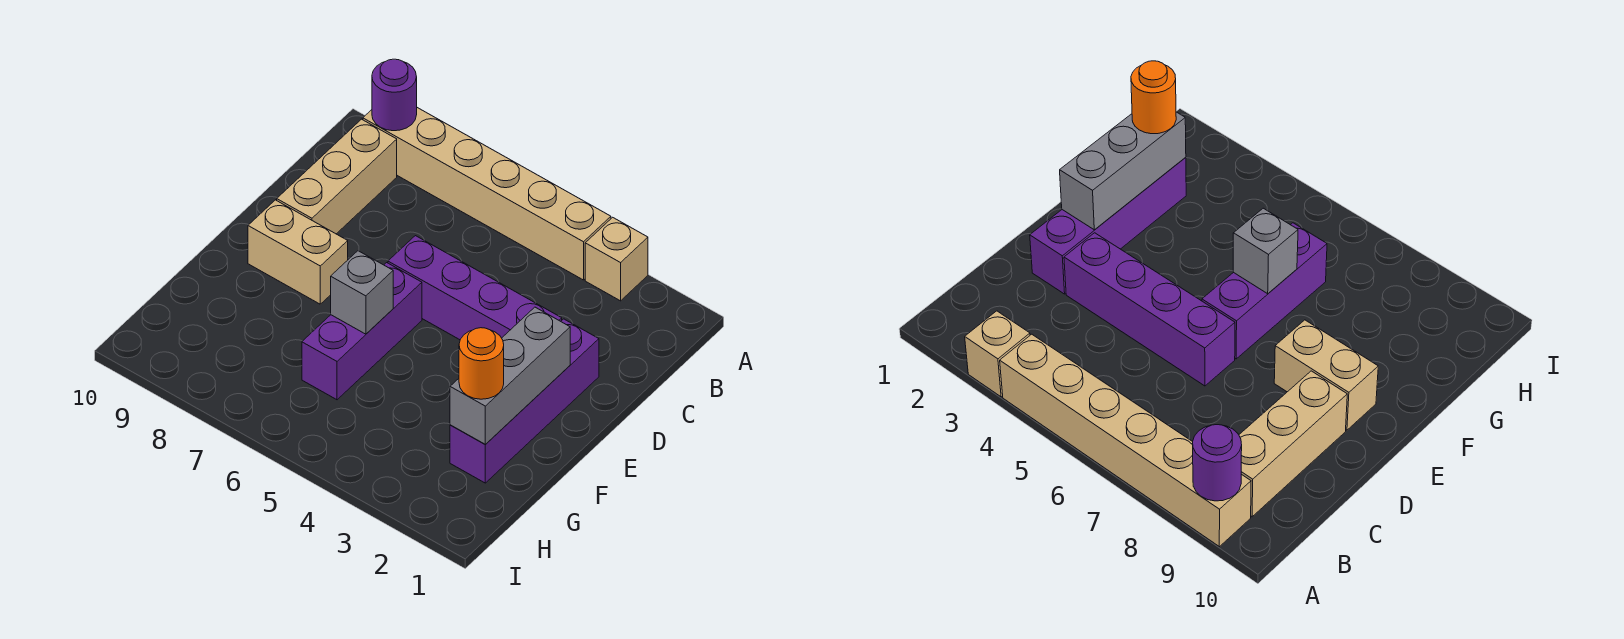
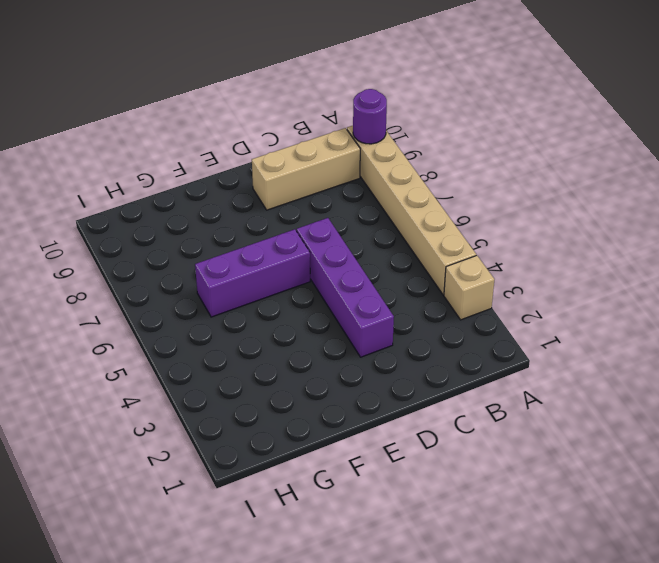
none -> purple 1x4 brick [450,319,599,483]
none -> tan 1x2 brick [248,200,348,304]

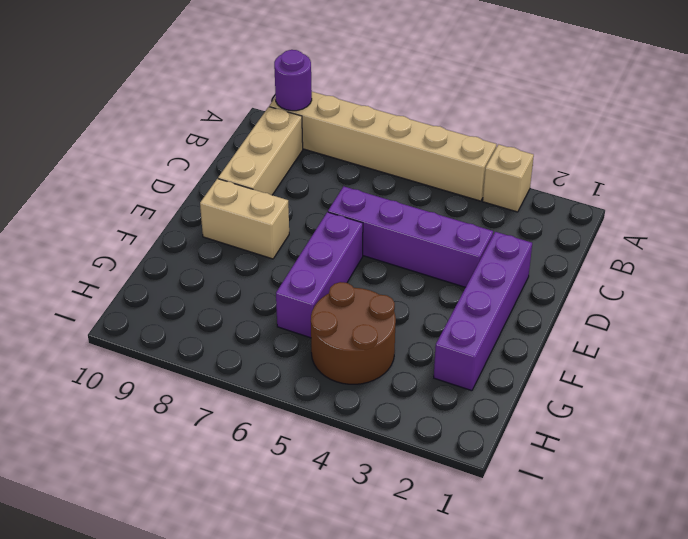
brown 2x2 round brick [311,282,396,384] -> none
none -> grey 1x3 brick [450,307,570,445]
none -> grey 1x1 brick [331,251,393,334]

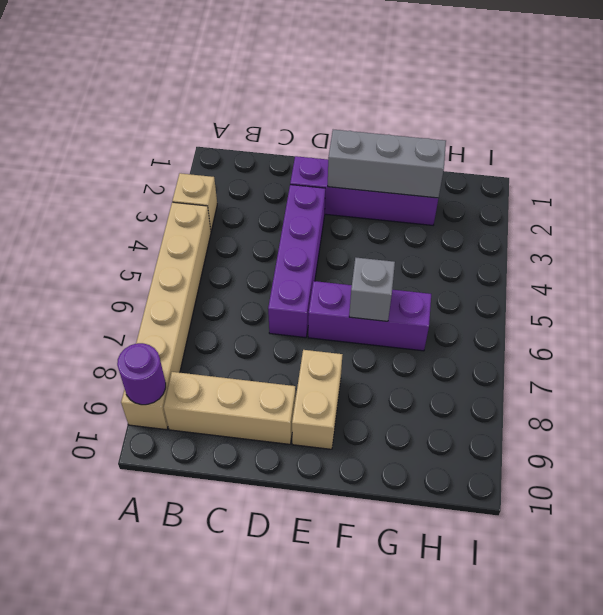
none -> orange 1x1 round brick [459,328,504,399]

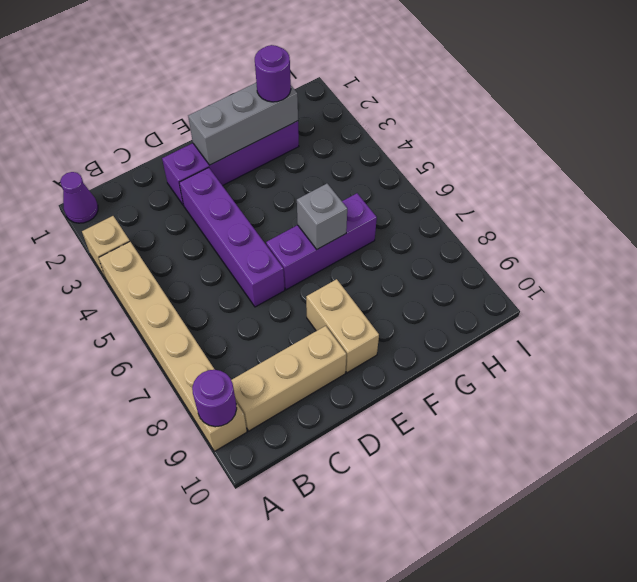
purple 1x1 cone [60,172,98,223] -> none
purple 1x1 round brick [255,45,291,102] -> orange 1x1 round brick [459,328,504,399]

